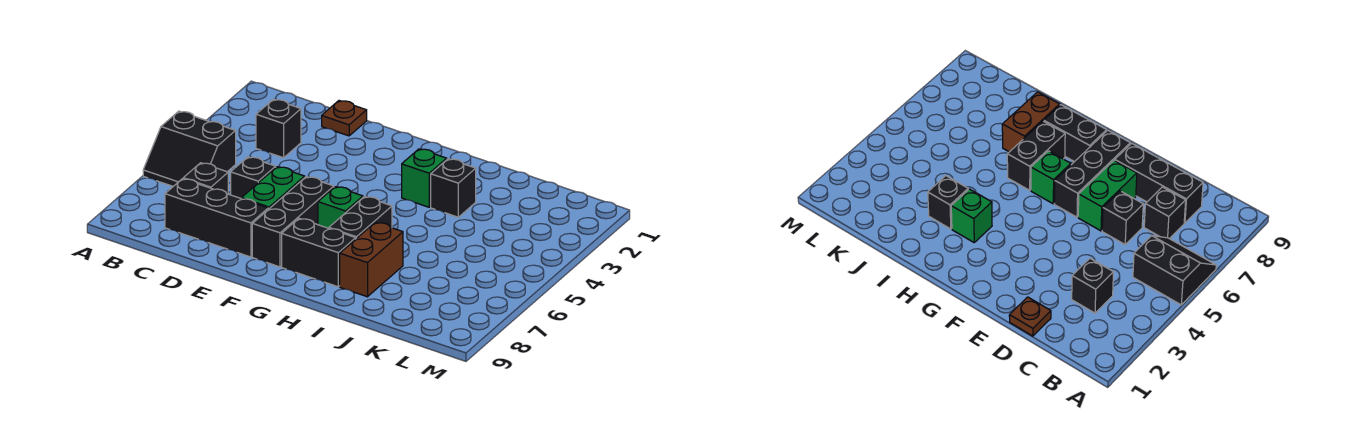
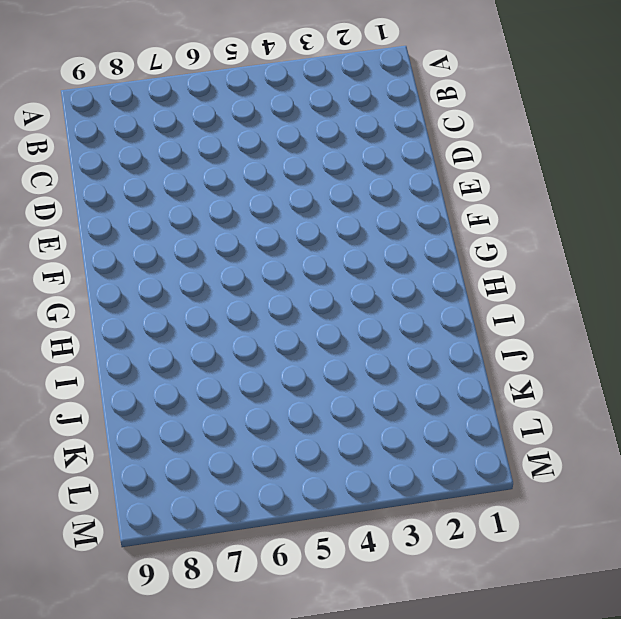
none -> black 2x2 slope [143,111,236,186]
none -> black 1x1 brick [256,99,301,158]
none -> black 1x1 brick [183,163,228,194]

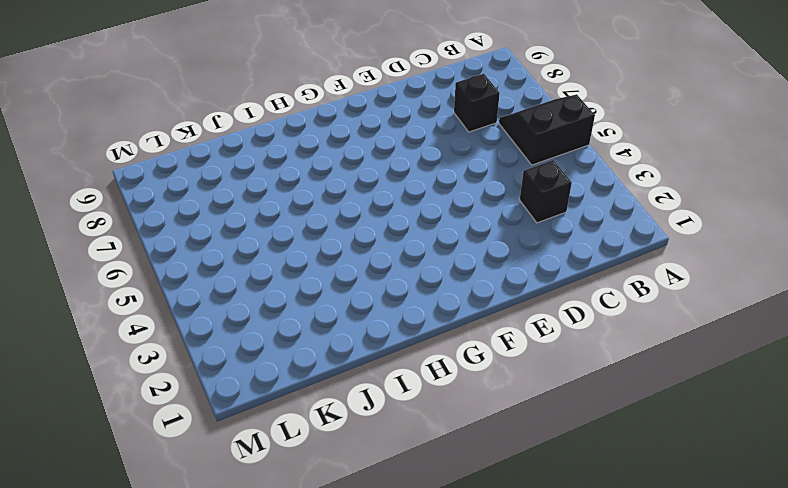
none -> black 1x3 brick [165,179,268,257]
none -> brown 1x1 plate [322,101,367,136]
none -> black 1x1 brick [231,157,276,198]

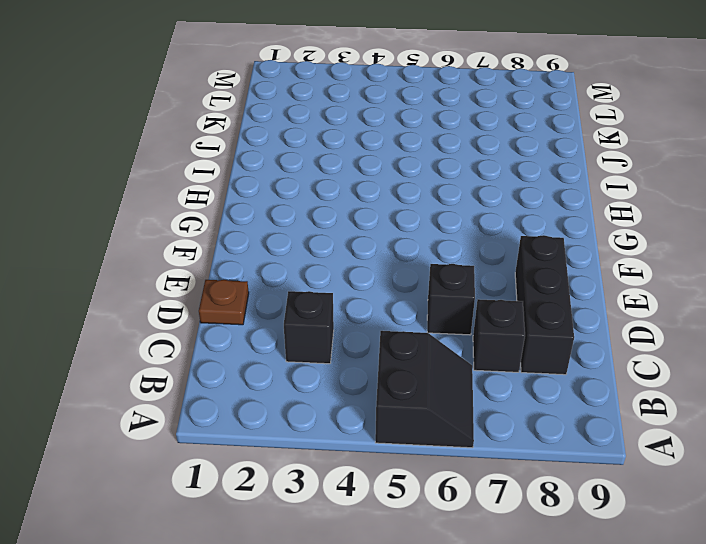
none -> green 1x2 brick [241,167,305,209]
none -> black 1x3 brick [252,177,334,267]
none -> green 1x1 brick [318,187,363,228]

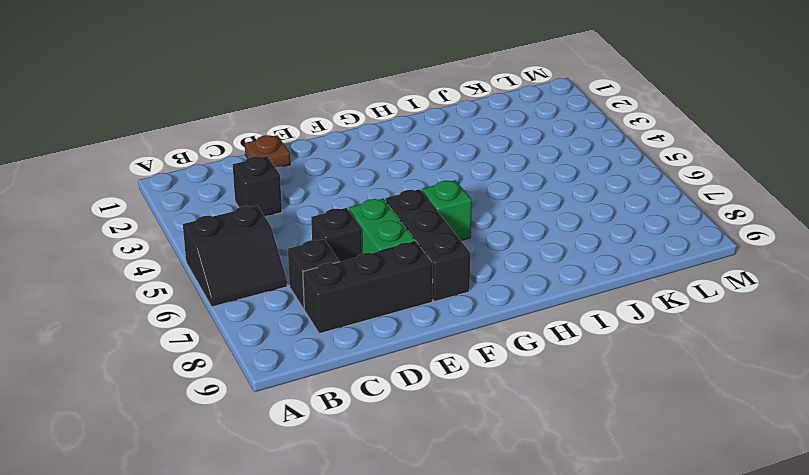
none -> black 1x2 brick [282,218,356,287]
none -> green 1x1 brick [402,149,447,207]
none -> black 1x2 brick [329,197,392,239]

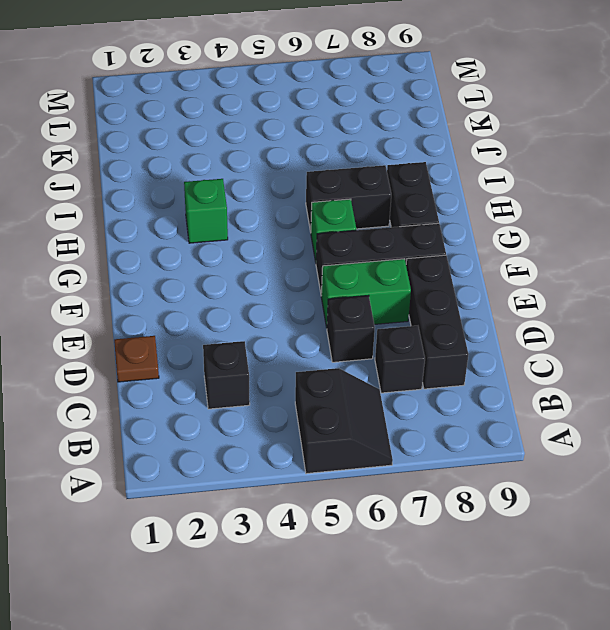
none -> black 1x1 brick [431,159,476,217]
none -> brown 1x2 brick [340,222,403,297]

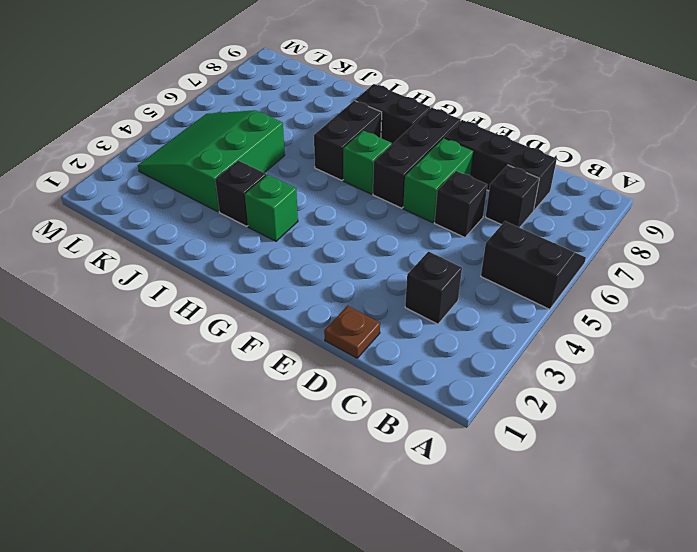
green 3x3 slope [138,110,285,212] -> none
none -> brown 1x2 brick [340,222,403,297]

